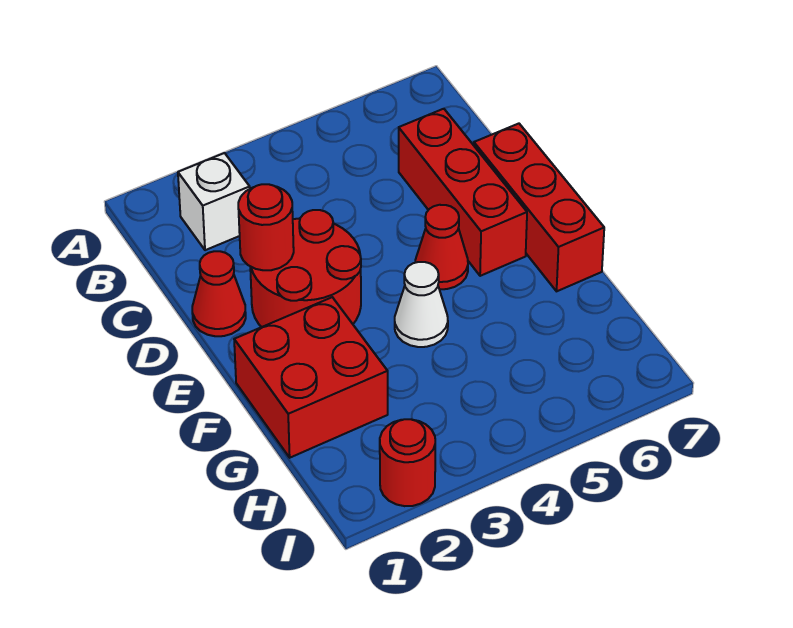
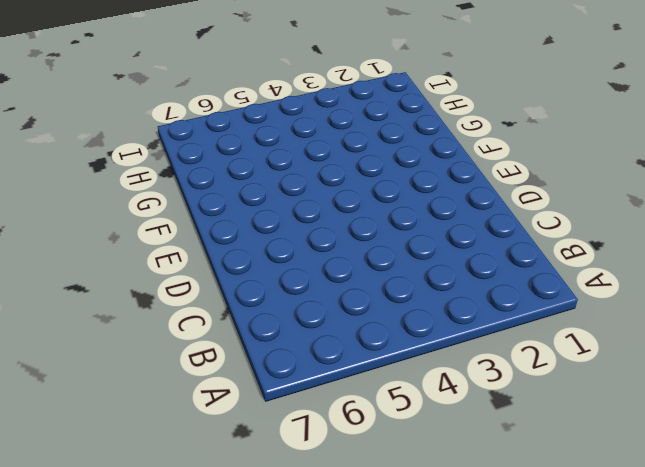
none -> white 1x1 brick [178,153,250,250]
none -> red 1x3 brick [399,109,527,276]

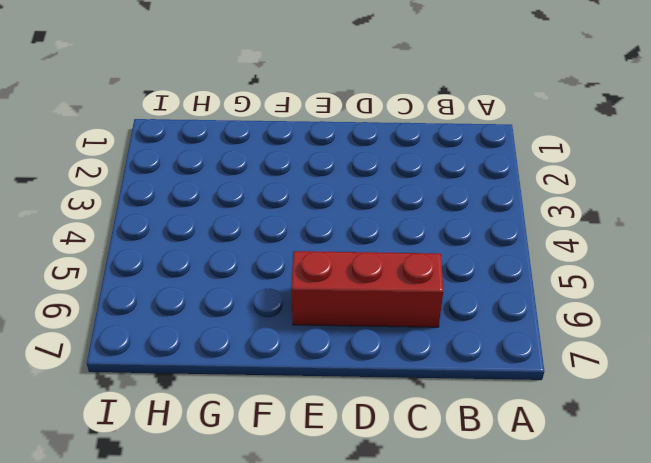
none -> white 1x1 brick [178,153,250,250]
none -> red 1x1 cone [192,251,246,336]

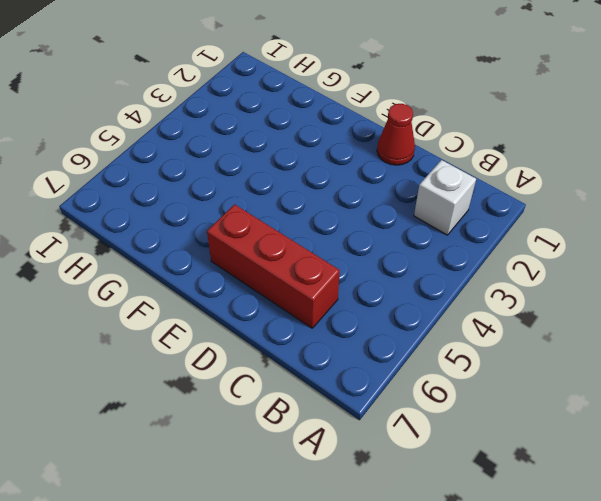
none -> red 2x2 round brick [250,210,361,327]
none -> red 1x3 brick [474,124,604,291]

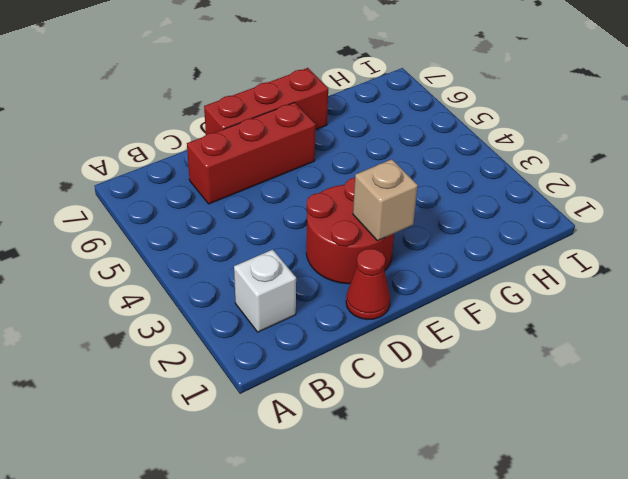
tan 1x1 brick [353,159,418,241] -> none
none -> red 1x1 cone [415,205,468,289]
none -> red 2x2 brick [234,297,388,458]

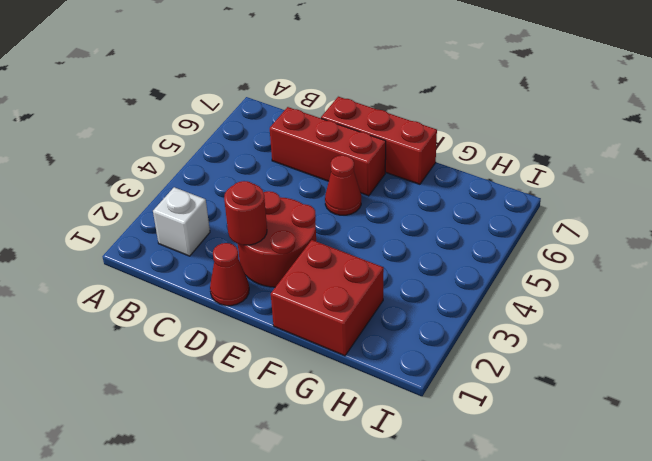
none -> white 1x1 cone [395,262,448,347]
none -> red 1x1 round brick [380,419,435,506]

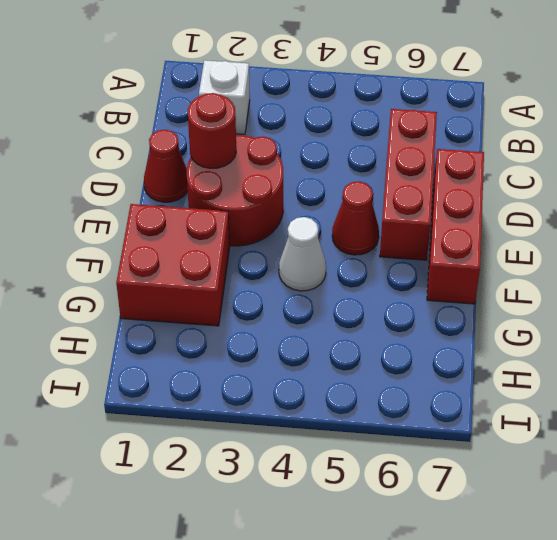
none -> red 1x1 round brick [380,419,435,506]

